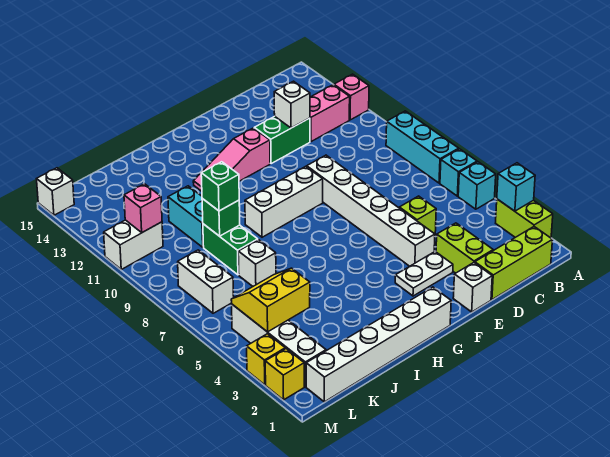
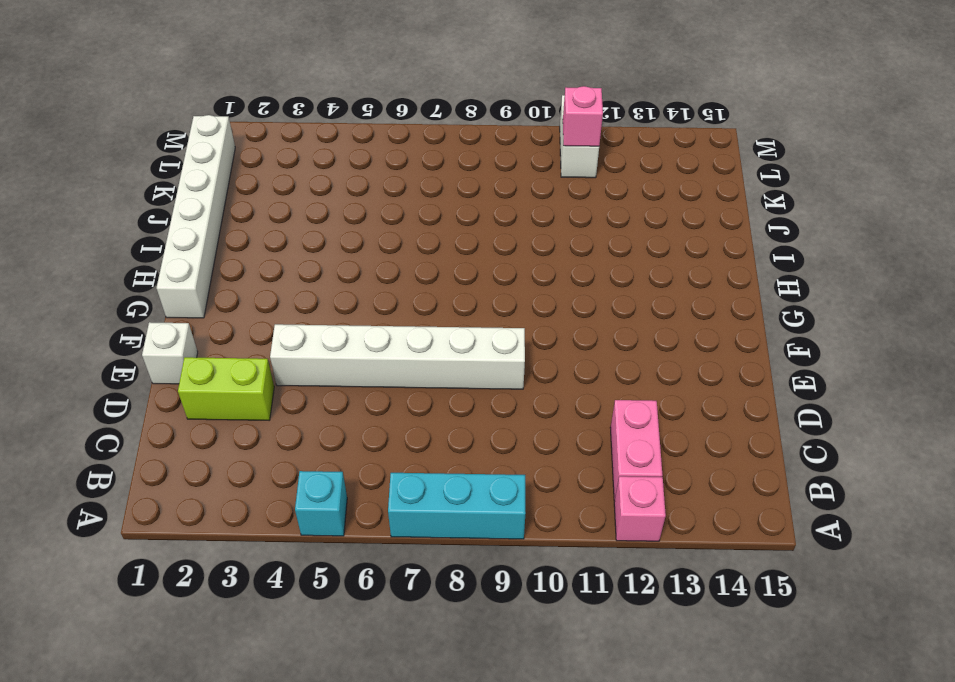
none -> lime 1x2 brick [496,199,553,238]
none -> cyan 1x1 brick [440,149,477,196]
none -> lime 1x3 brick [475,227,552,300]
none -> lime 1x1 brick [399,196,436,234]

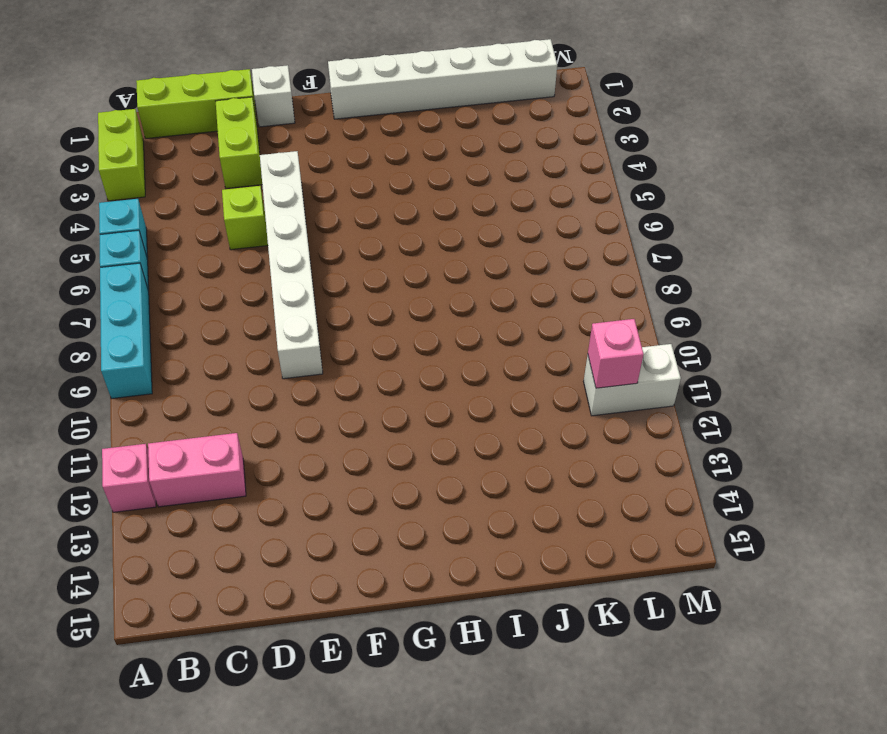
none -> green 1x2 brick [254,116,310,164]
none -> white 1x2 plate [395,251,453,296]
none -> white 1x3 brick [245,166,323,237]
none -> pink 1x3 slope [193,128,270,191]

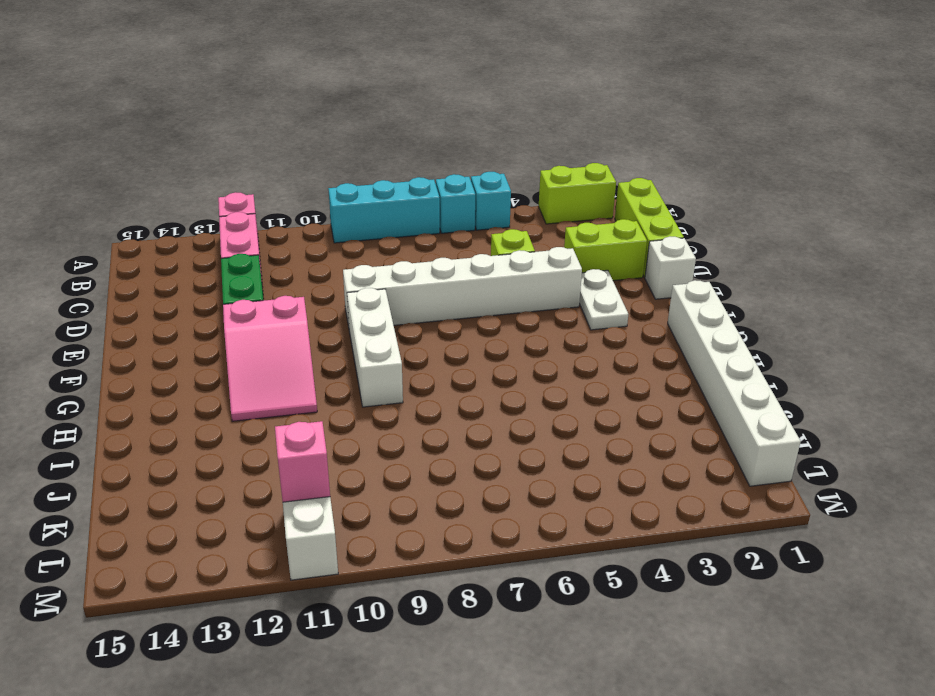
pink 2x3 slope [223,296,317,421] -> pink 1x3 slope [193,128,270,191]
none -> white 1x1 brick [238,240,276,286]
none -> green 1x2 brick [203,224,258,275]
none -> cyan 1x2 brick [168,186,204,247]
none -> white 1x4 brick [232,304,326,387]

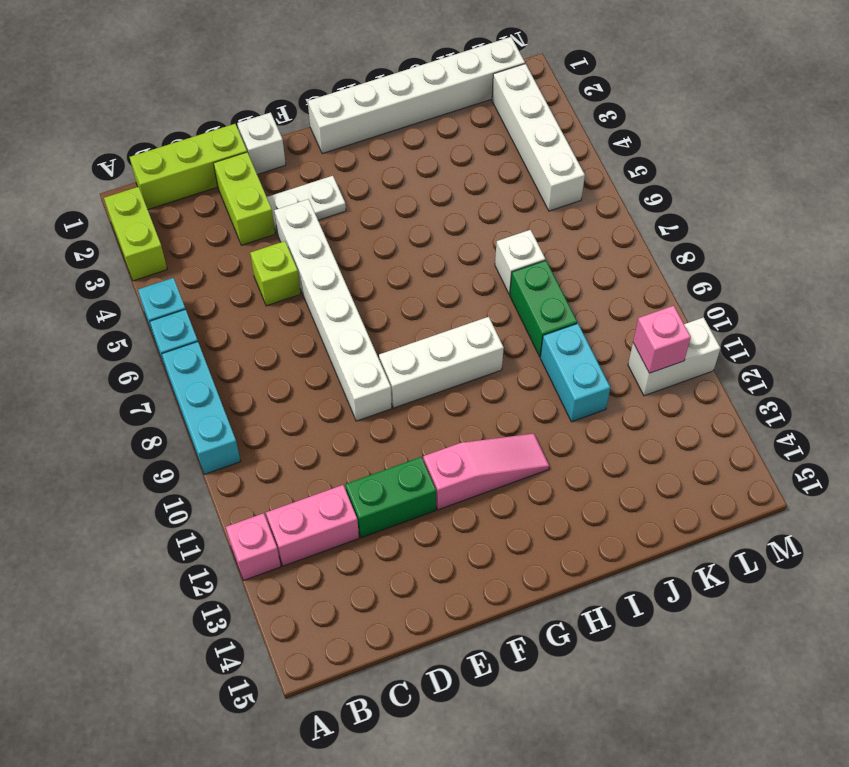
none -> white 1x2 brick [178,250,234,313]
none -> yellow 1x1 brick [265,349,304,400]
none -> yellow 1x1 brick [247,334,285,385]
none -> white 1x1 brick [37,168,74,215]

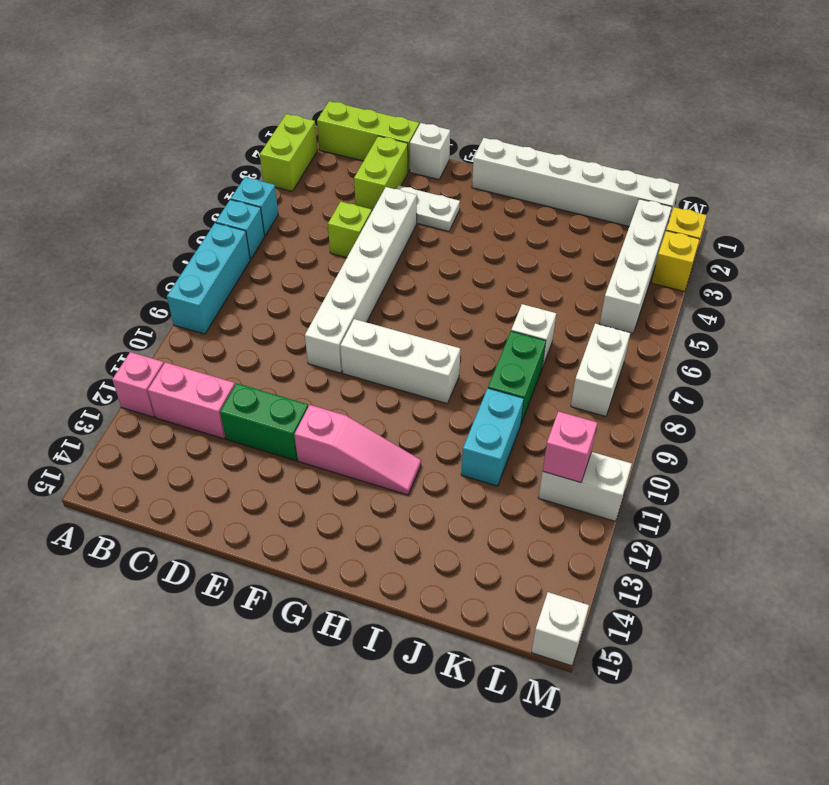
none -> cyan 1x1 brick [497,163,535,211]
none -> white 1x1 brick [274,81,310,128]
none -> green 1x1 brick [202,199,240,236]
none -> yellow 2x2 slope [231,268,310,332]

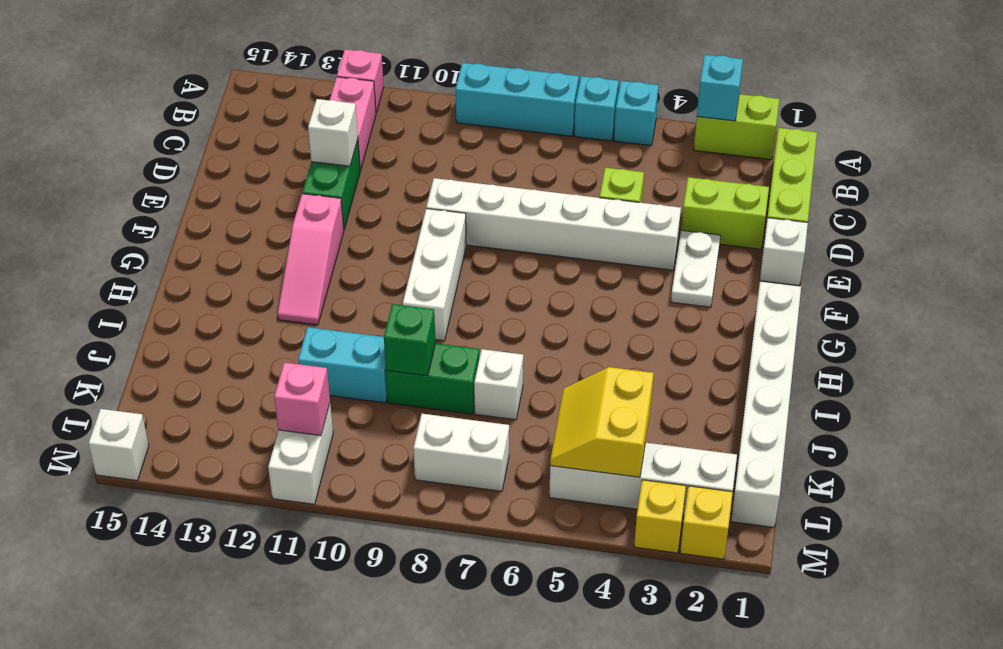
none -> green 1x1 brick [201,162,239,211]

